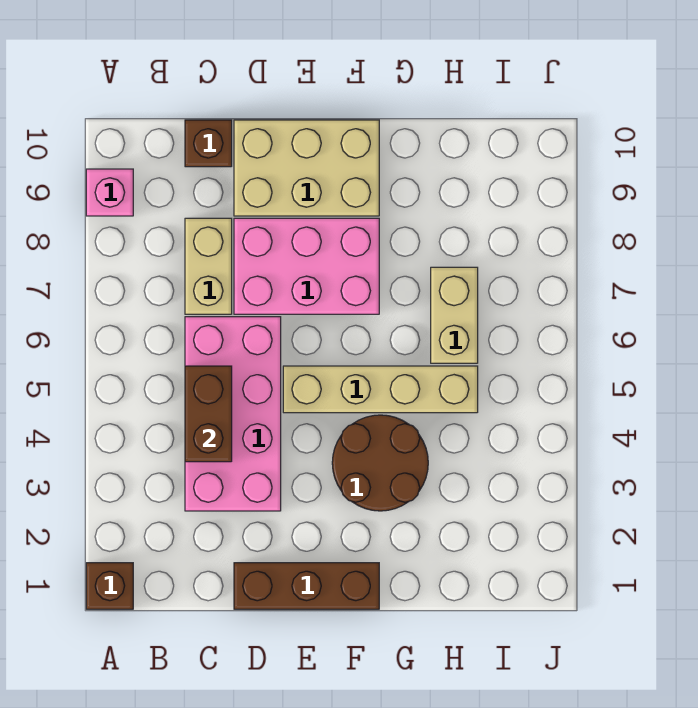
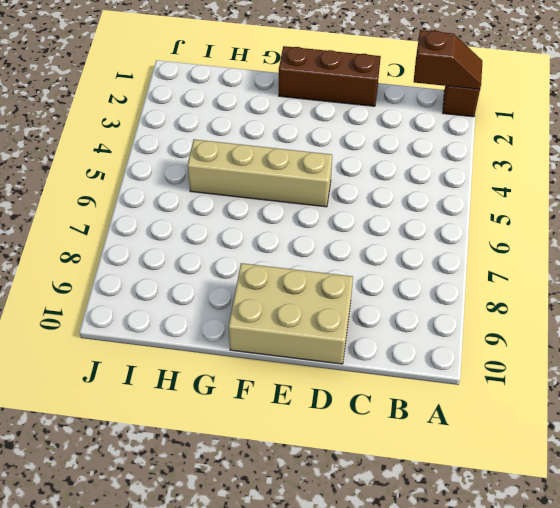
brown 1x2 slope [414,30,482,89] -> none
none -> pink 1x1 brick [86,169,133,216]
none -> pink 2x4 brick [185,317,281,511]
none -> tan 1x2 brick [185,218,232,314]

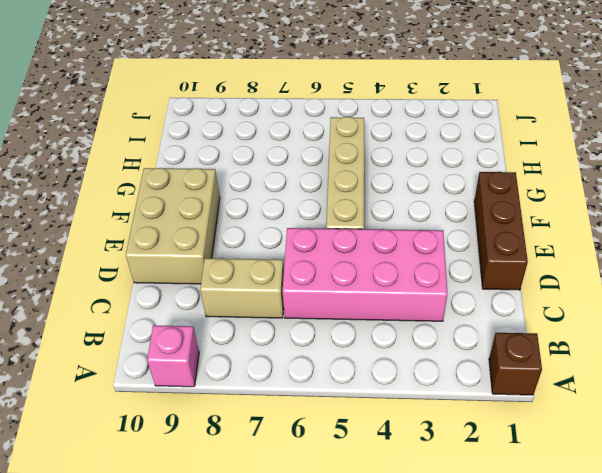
none -> brown 1x1 brick [185,120,232,167]
none -> pink 2x3 brick [234,218,379,314]
none -> brown 2x2 round brick [332,415,428,511]

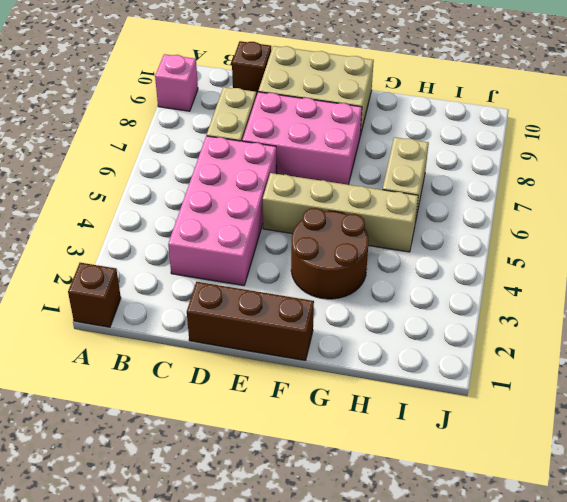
none -> brown 1x2 brick [185,366,232,462]

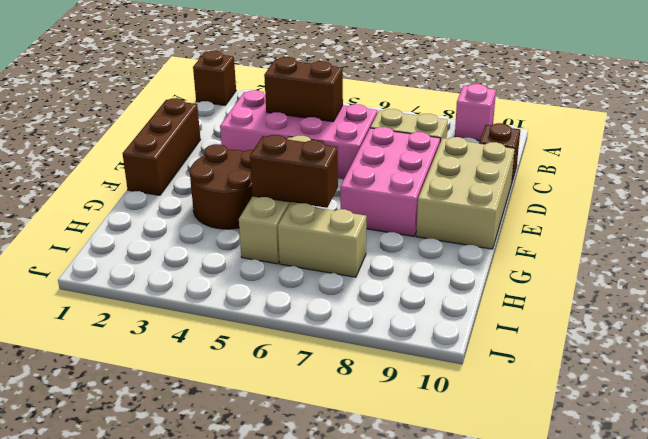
brown 1x2 brick [250,135,338,208] -> none

